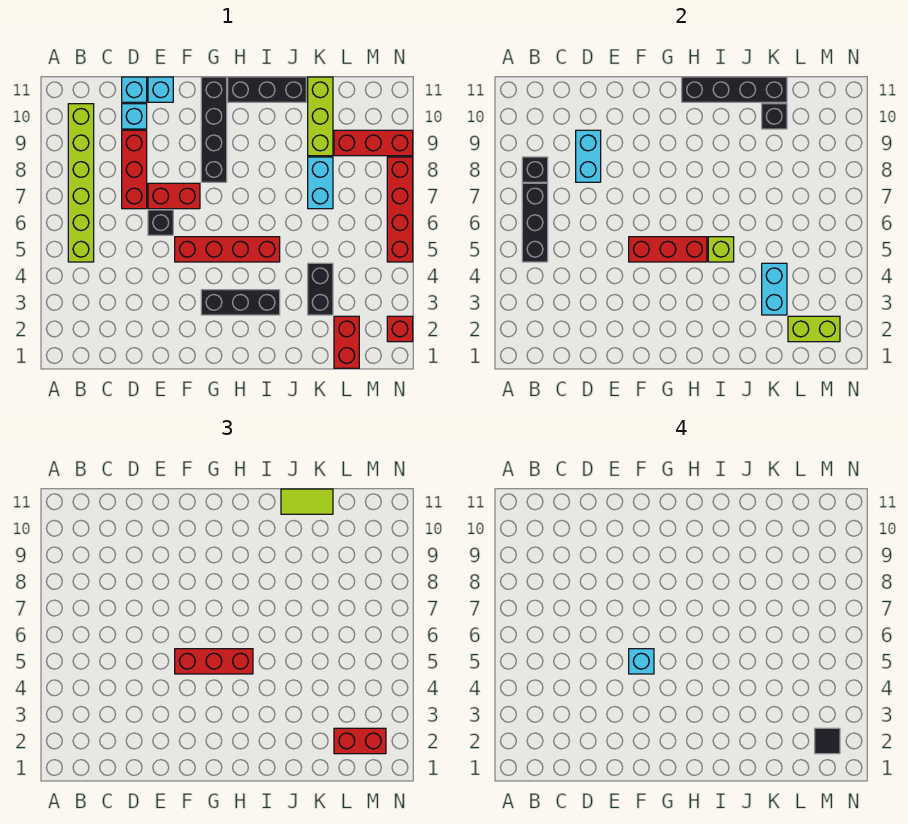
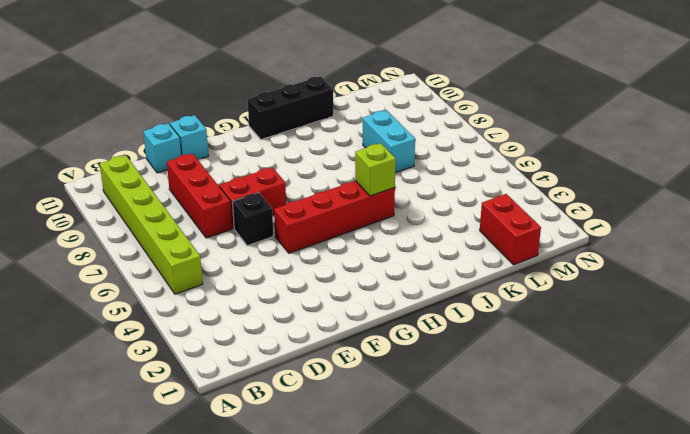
none -> cyan 1x1 brick [122,104,147,129]
none -> black 1x3 brick [201,290,280,315]
none -> black 1x4 brick [201,77,227,182]
none -> black 1x2 brick [308,263,333,315]

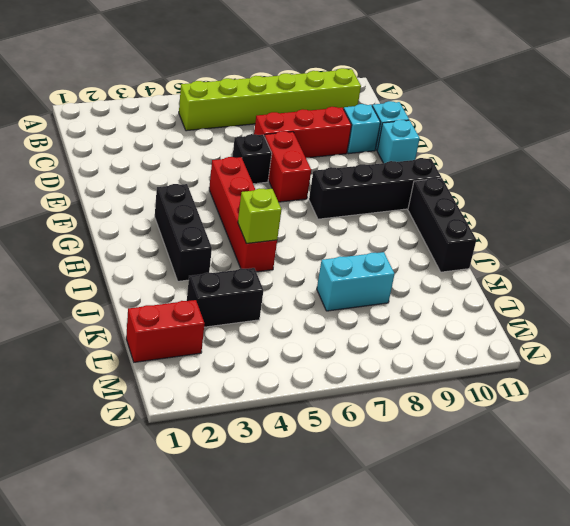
none -> lime 1x3 brick [308,77,333,156]
none -> red 1x3 brick [334,130,413,156]
none -> red 1x1 brick [387,316,413,342]
none -> red 1x4 brick [387,157,413,262]

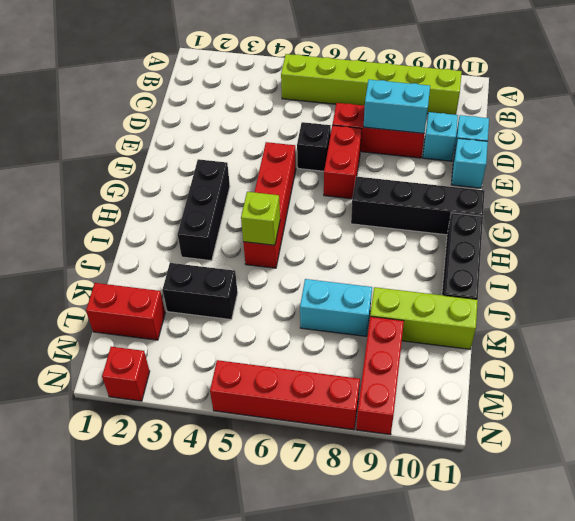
none -> black 1x3 brick [522,183,548,262]
none -> black 1x1 brick [522,157,548,182]
none -> red 1x3 brick [629,237,707,262]
none -> black 1x4 brick [682,77,787,102]

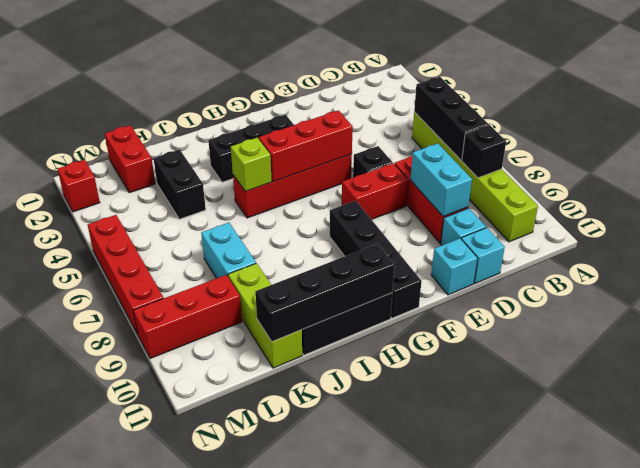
none -> cyan 1x2 brick [762,263,787,315]
none -> black 1x1 brick [762,104,787,129]
none -> lime 1x2 brick [788,316,840,342]
none -> red 1x3 brick [175,649,253,674]

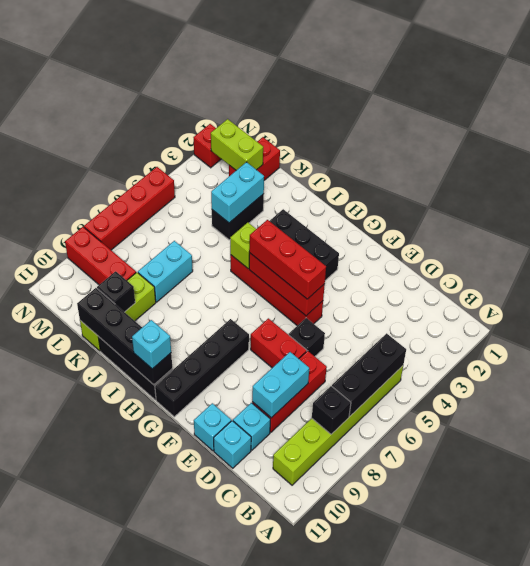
cyan 1x1 brick [132,320,171,369] -> cyan 1x1 brick moved to [629,649,654,674]
none -> lime 1x2 tile [281,489,333,514]
none -> red 1x2 brick [334,728,386,754]
none -> black 1x1 tile [815,728,840,754]

